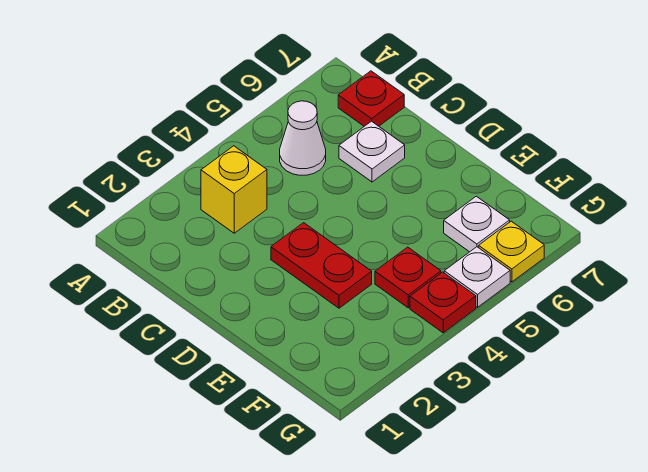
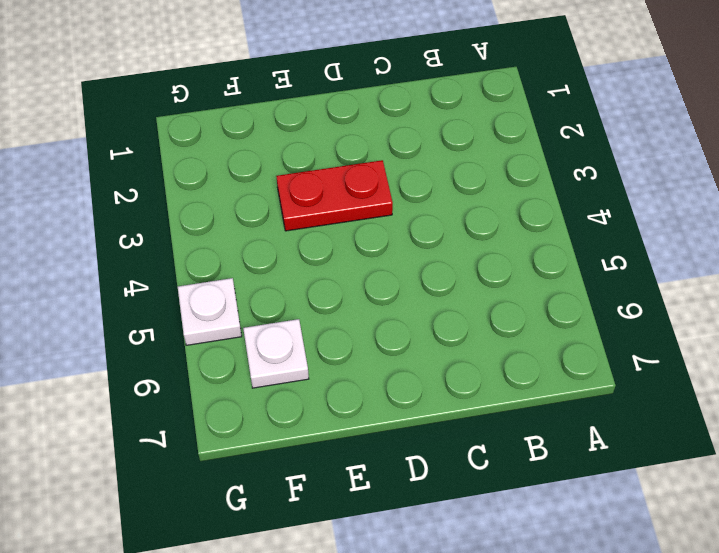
none -> yellow 1x1 brick [201,146,267,233]
none -> white 1x1 cone [280,101,326,175]

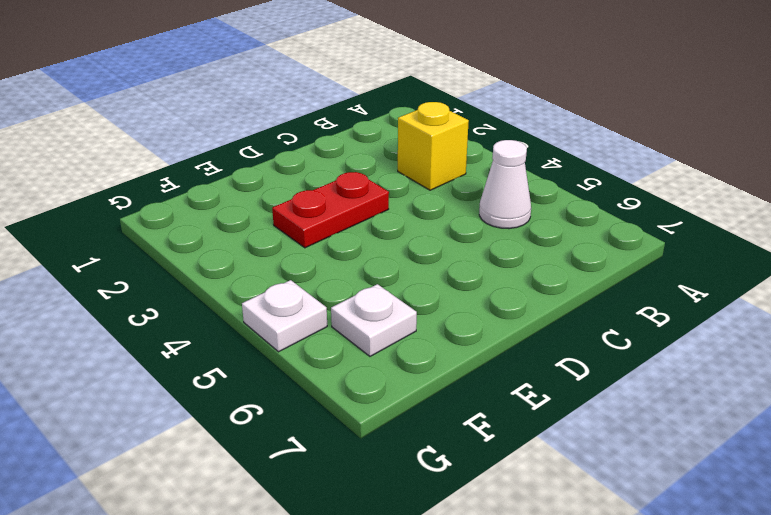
none -> red 1x1 plate [338,71,404,126]
none -> white 1x1 plate [339,121,405,182]

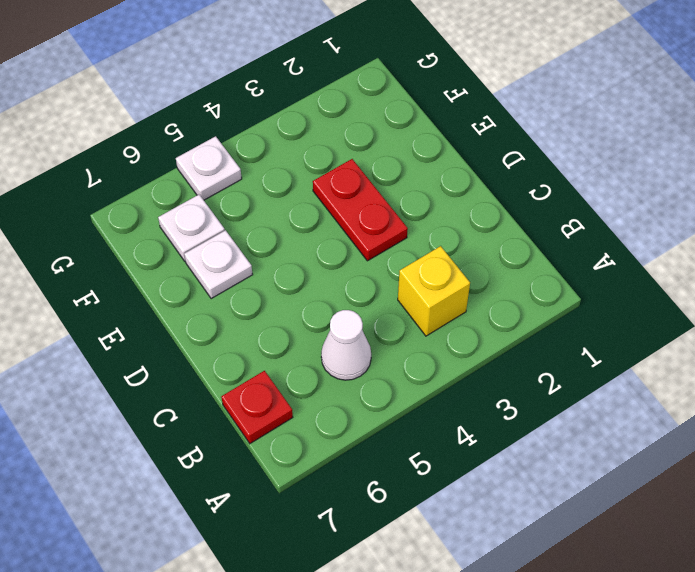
white 1x1 plate [184,230,253,299] -> white 1x1 plate moved to [339,121,405,182]
none -> red 1x1 plate [375,247,441,308]
none -> red 1x1 plate [410,272,476,333]

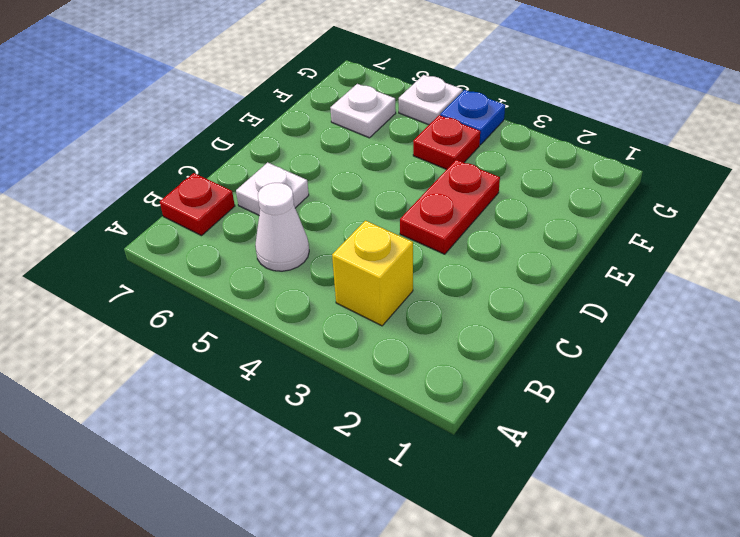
blue 1x1 plate [440,90,505,145] -> red 1x1 plate [410,272,476,333]
none -> yellow 1x1 plate [479,221,544,282]

